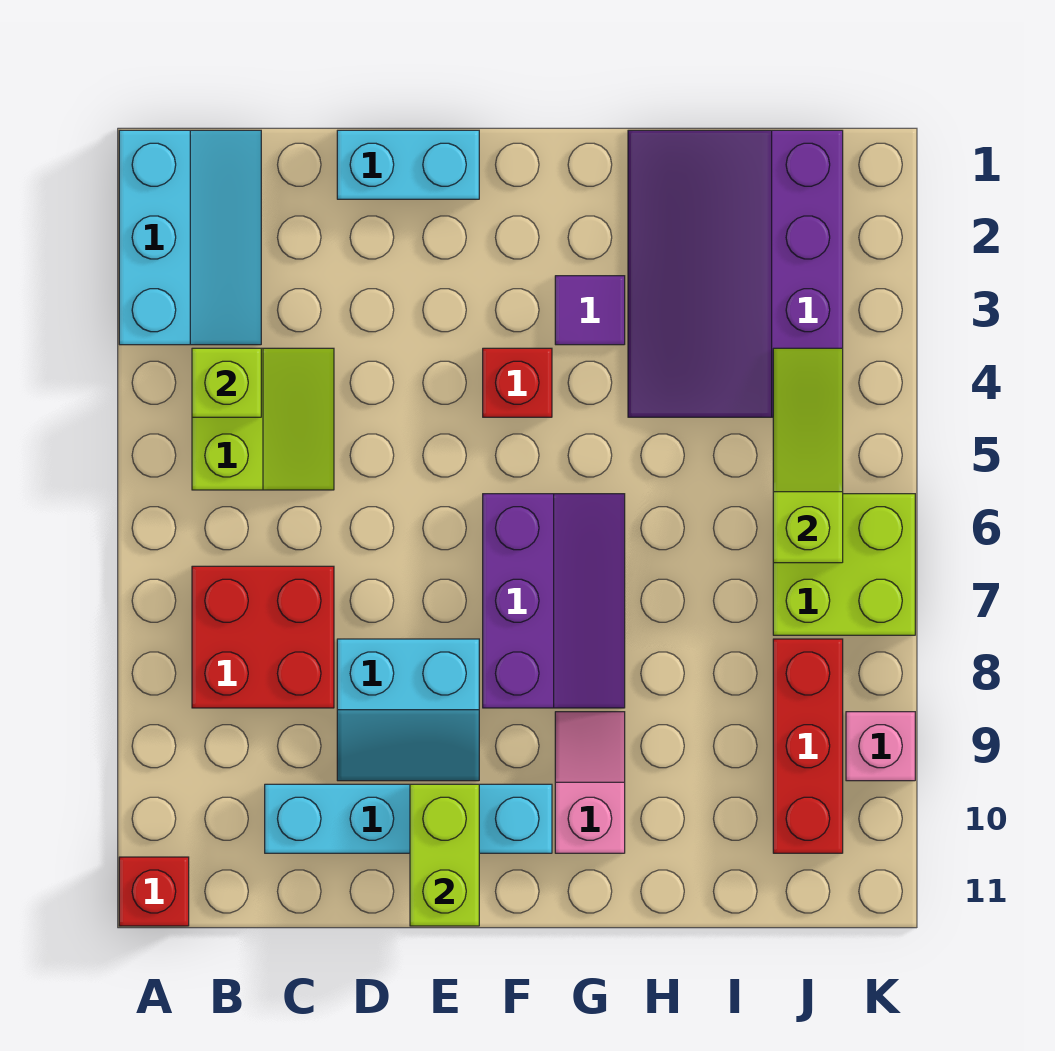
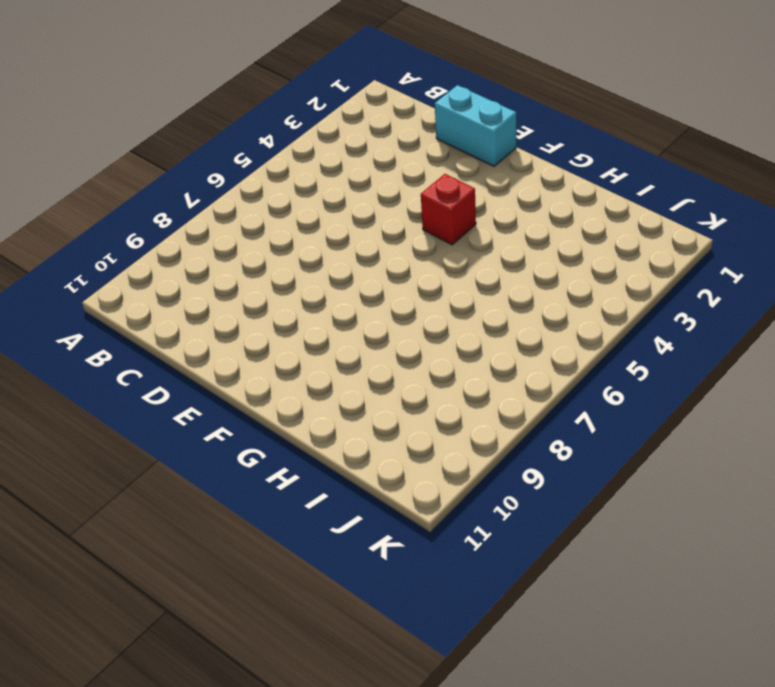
none -> cyan 2x3 slope [119,130,261,345]
none -> red 1x1 brick [119,857,189,926]
none -> lime 2x2 slope [192,348,334,490]

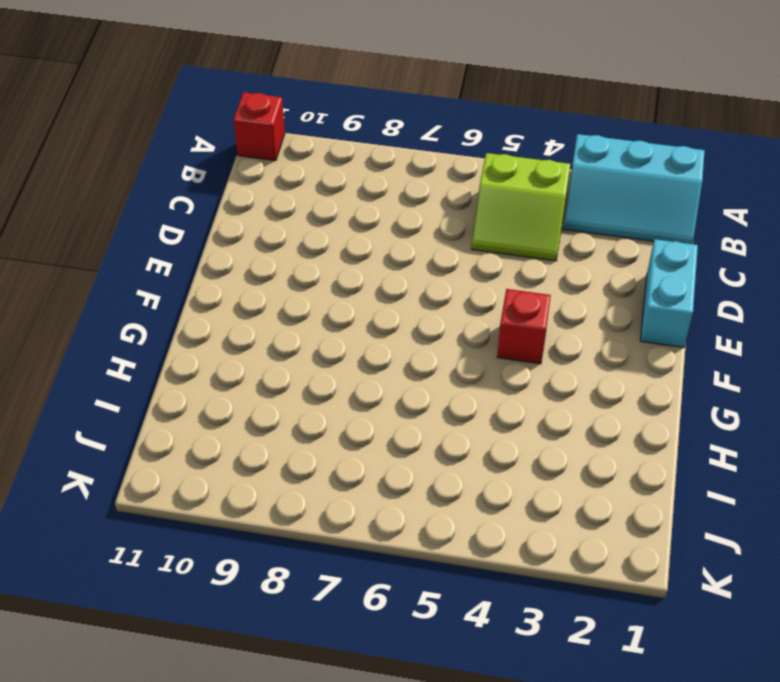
none -> red 2x2 brick [192,566,334,708]
none -> cyan 1x4 brick [265,784,552,853]
none -> cyan 2x2 slope [337,639,479,781]

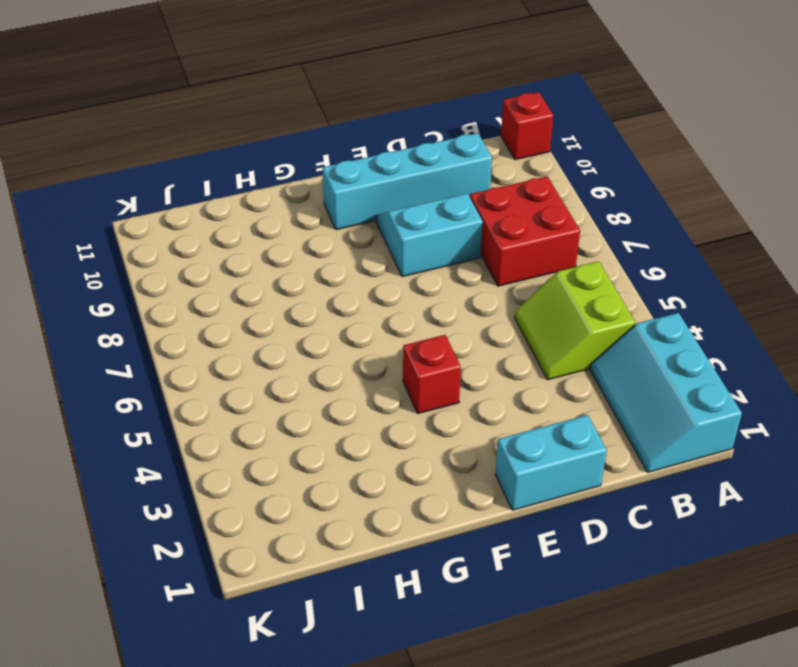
none -> purple 2x3 slope [483,494,625,708]
none -> purple 1x1 tile [555,276,625,345]
none -> pink 1x2 slope [555,712,625,853]

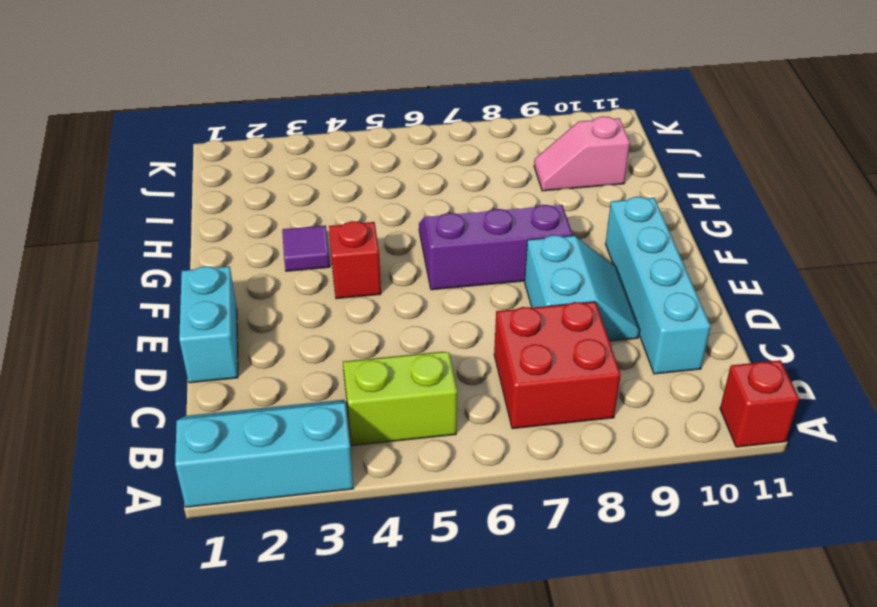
pink 1x2 slope [534,116,630,191] -> pink 1x2 slope moved to [555,712,625,853]
none -> purple 3x4 slope [628,130,843,417]
none -> lime 2x2 brick [773,494,915,635]
none -> red 1x3 brick [773,639,843,853]

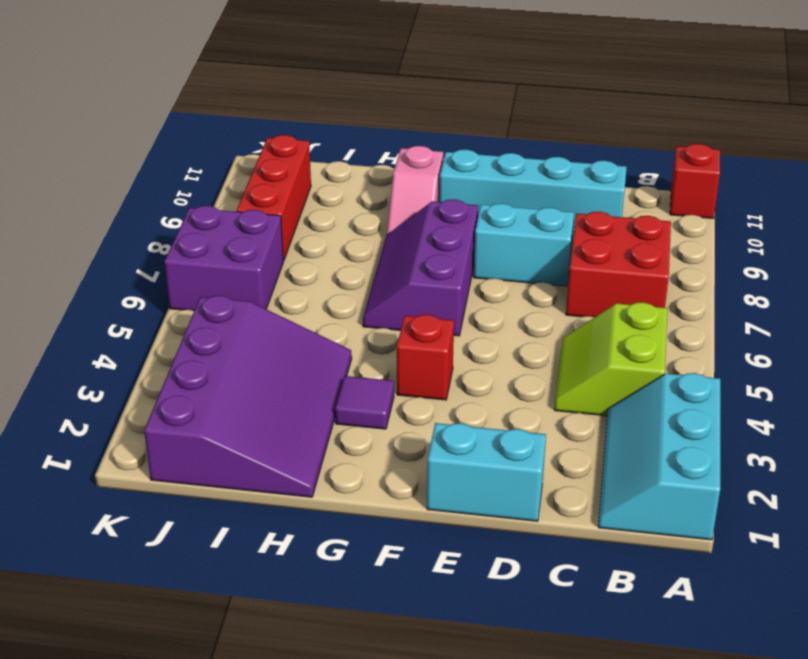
purple 2x2 brick [165,206,283,311] -> lime 2x2 brick [773,494,915,635]
none -> pink 1x1 brick [846,712,915,781]
none -> lime 1x1 brick [192,348,261,417]
none -> lime 1x2 brick [410,784,479,926]

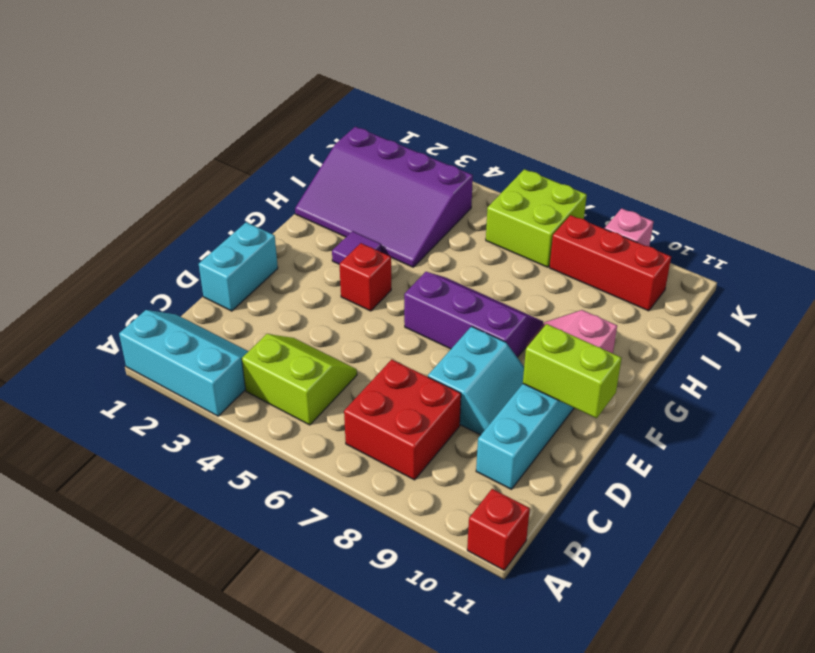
none -> lime 1x1 brick [192,348,261,417]
none -> lime 1x3 slope [773,348,843,563]

